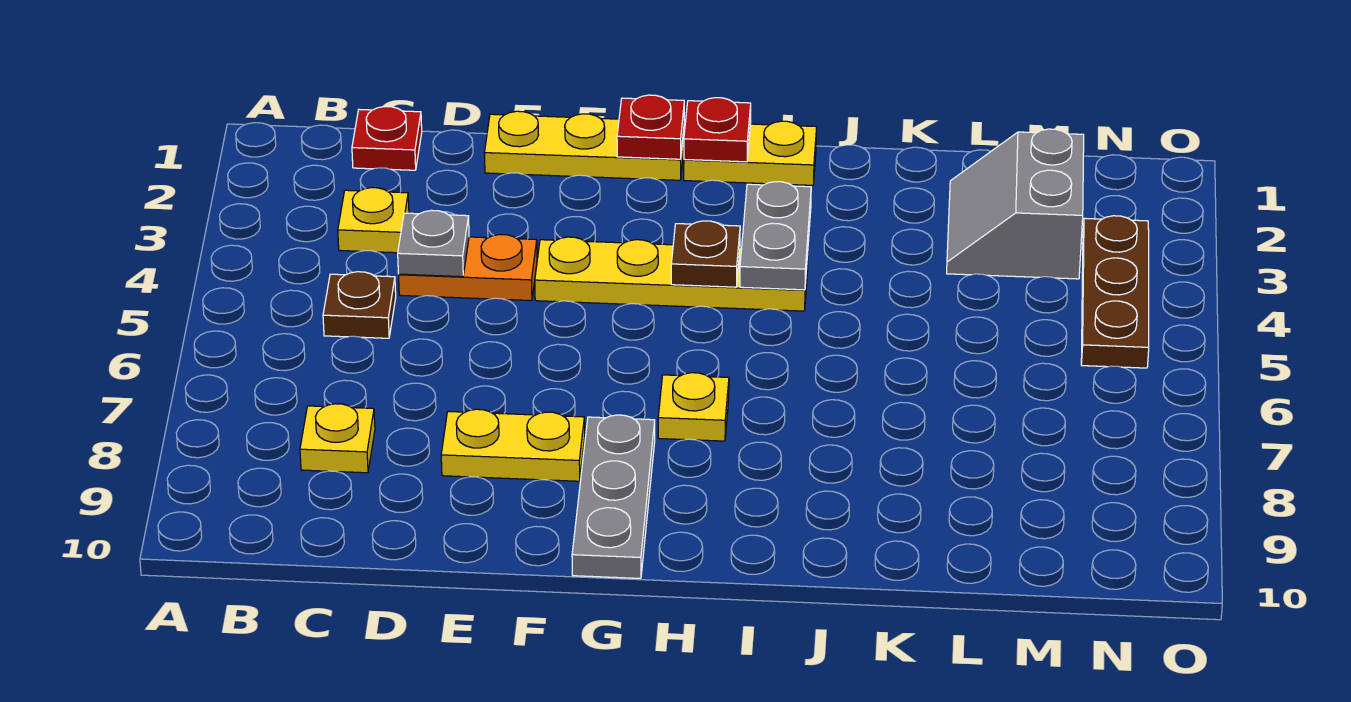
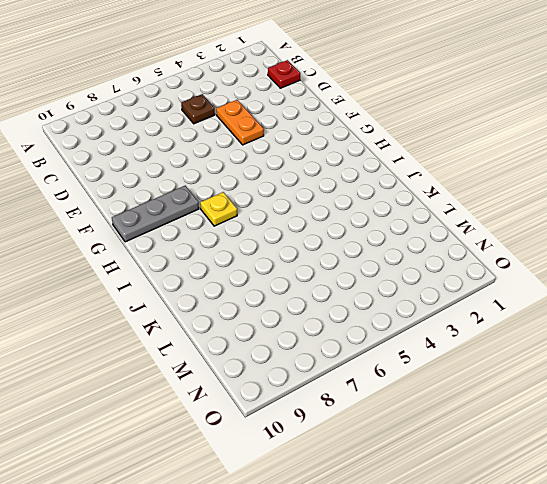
none -> yellow 1x1 plate [338,188,409,253]
none -> yellow 1x1 plate [300,404,375,473]
none -> yellow 1x3 plate [484,111,684,180]

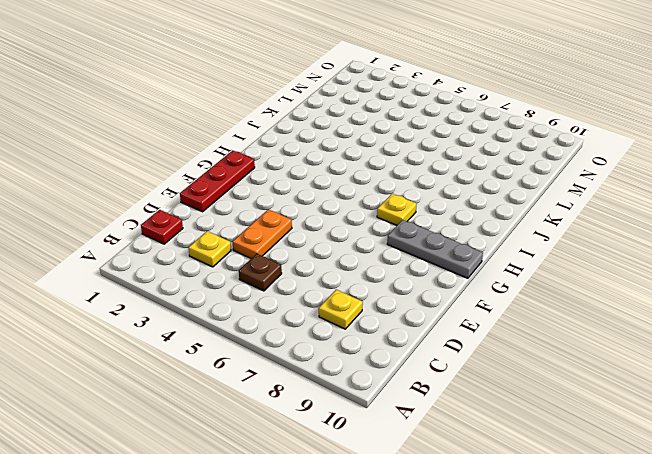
red 1x3 plate [180,150,255,212] -> yellow 1x3 plate [484,111,684,180]
none -> yellow 1x2 plate [441,409,585,481]
none -> yellow 1x4 plate [535,237,808,311]
none -> yellow 1x2 plate [684,121,817,185]

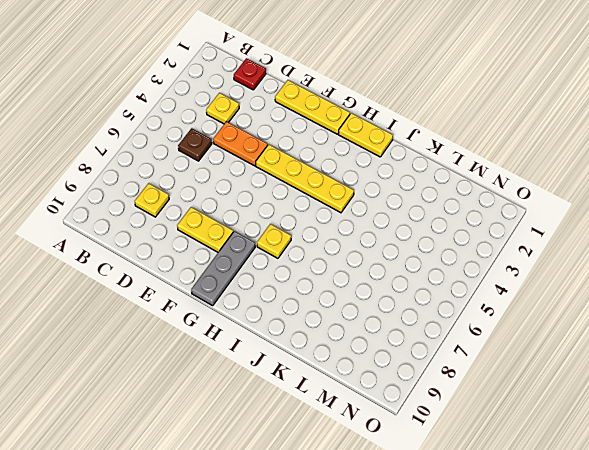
none -> grey 2x2 slope [947,129,1084,279]
none -> brown 1x3 plate [1081,216,1149,368]
none -> grey 1x1 plate [398,210,469,277]

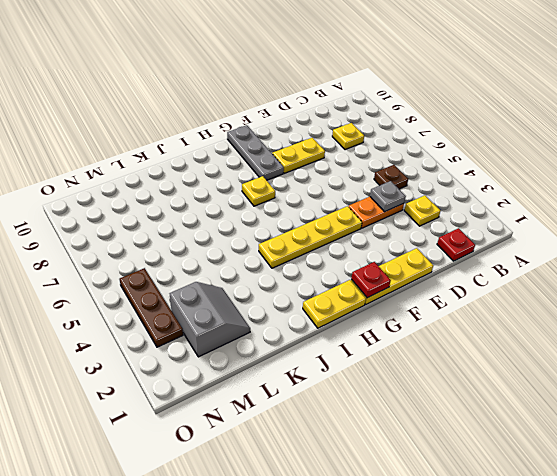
none -> red 1x1 plate [684,98,751,162]
none -> brown 1x1 plate [671,221,740,287]
none -> grey 1x2 plate [740,182,811,290]

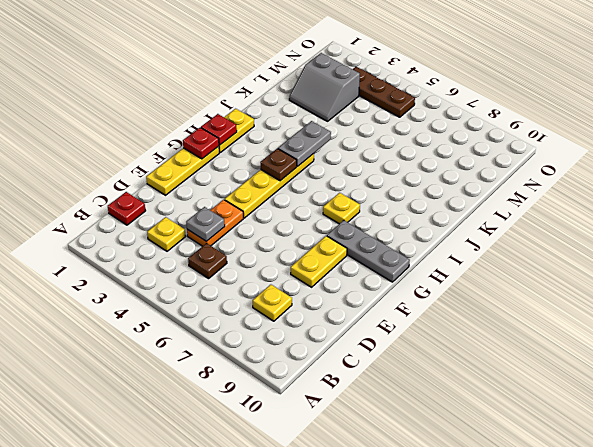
grey 1x2 plate [278,121,331,166] -> grey 1x2 plate turned to [740,182,811,290]

